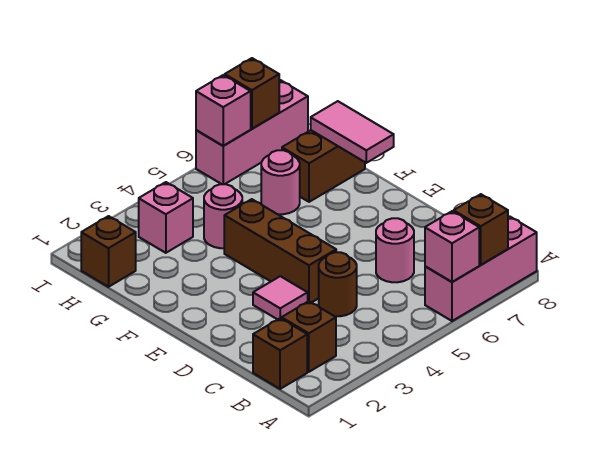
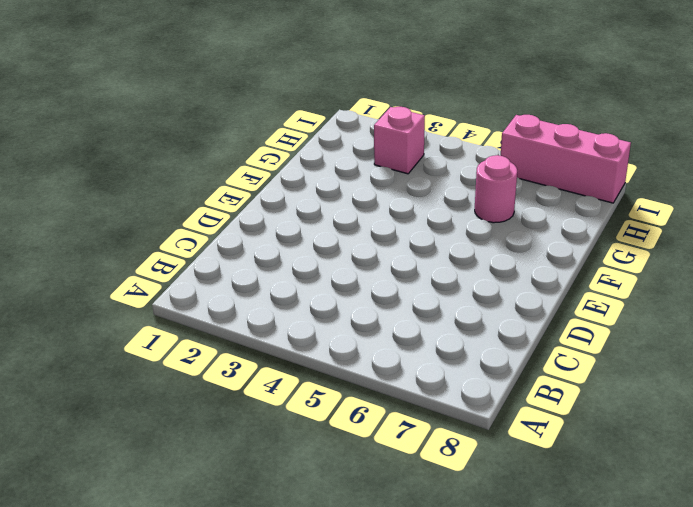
none -> pink 1x3 brick [425,216,537,321]
none -> brown 1x1 brick [253,318,307,389]
none -> brown 1x1 brick [282,301,336,372]

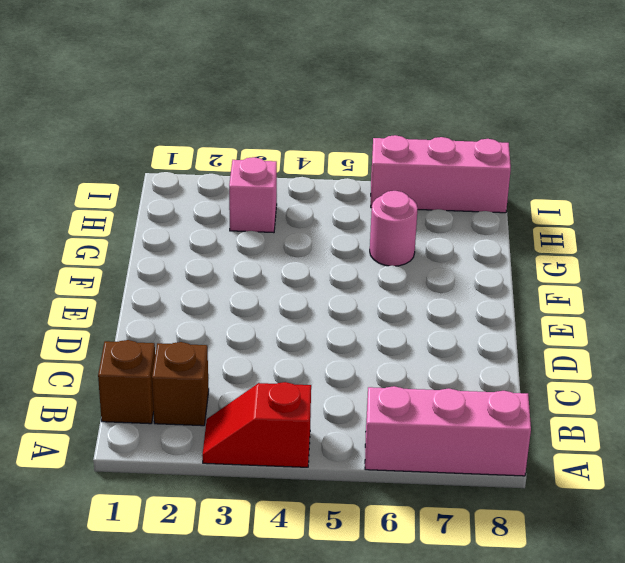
red 1x2 slope [202,382,311,467] -> none
none -> brown 1x1 round brick [319,252,357,316]
none -> pink 1x1 round brick [376,218,414,282]
none -> pink 1x1 tile [253,276,308,319]

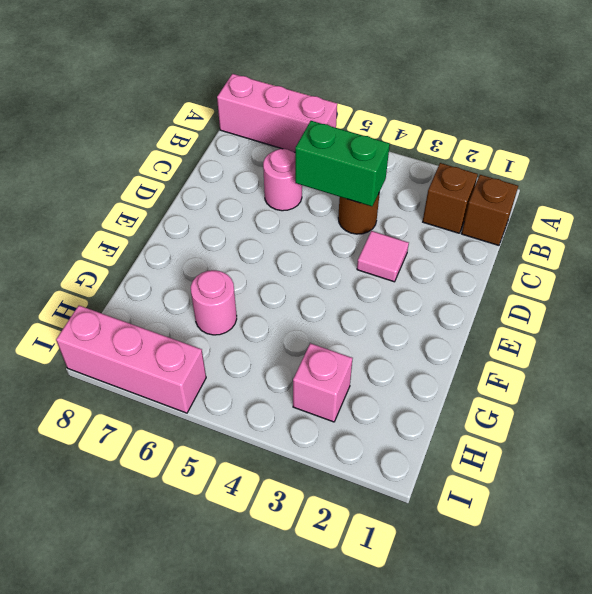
green 1x2 brick [295,121,390,206] -> none
none -> brown 1x3 brick [224,199,336,303]
none -> pink 1x1 round brick [204,184,242,248]
none -> brown 1x2 brick [282,130,365,202]

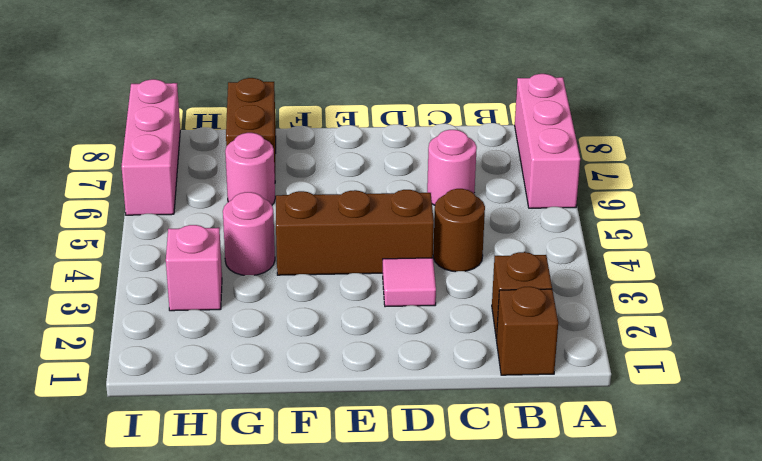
none -> brown 1x1 brick [81,216,136,287]
none -> pink 1x1 brick [425,211,479,282]
none -> brown 1x1 brick [454,194,508,265]

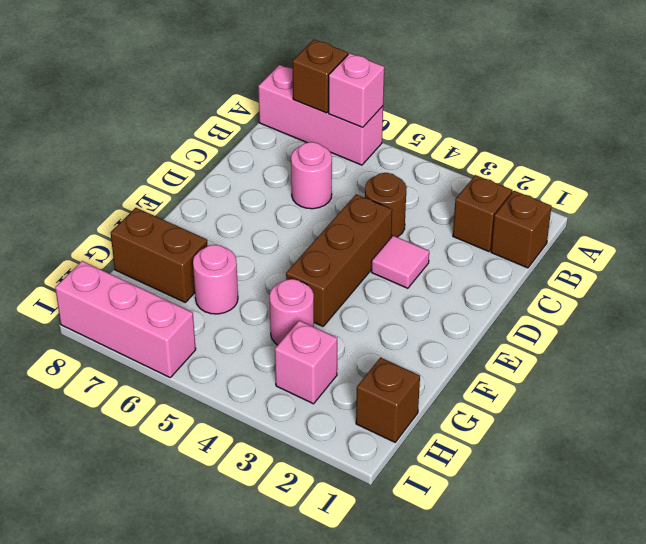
none -> pink 1x2 tile [311,101,394,163]
none -> pink 1x1 brick [196,75,251,146]
none -> brown 1x1 brick [225,58,279,129]

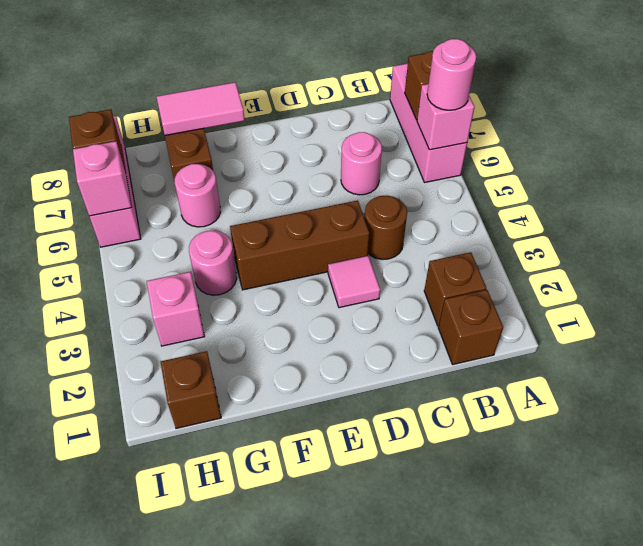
pink 1x1 round brick [427,39,476,110] -> none

